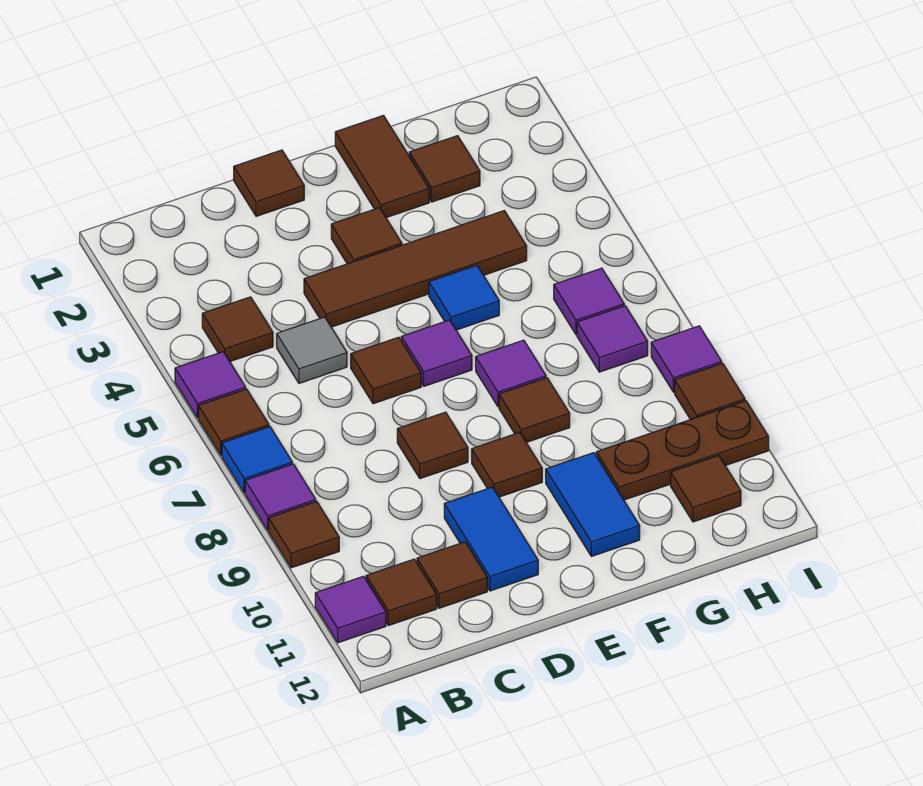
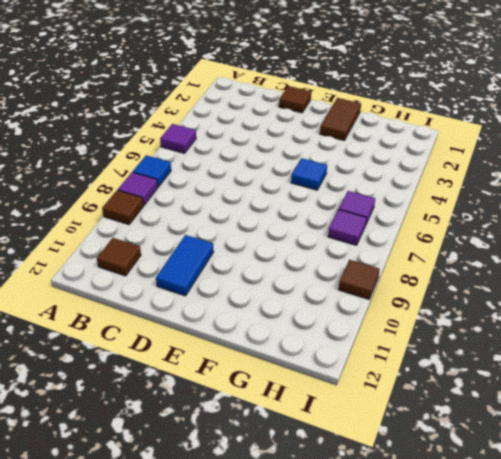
none -> brown 1x1 tile [199,389,269,455]
none -> purple 1x1 tile [315,576,386,643]
none -> brown 1x1 tile [202,297,273,362]
none -> grey 1x1 tile [277,317,347,383]

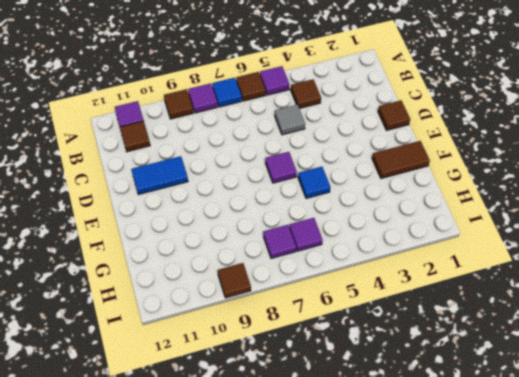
none -> brown 1x1 tile [417,542,487,608]
none -> brown 1x4 tile [304,211,527,327]
none -> brown 1x1 tile [351,337,421,404]
none -> brown 1x1 tile [397,412,468,479]

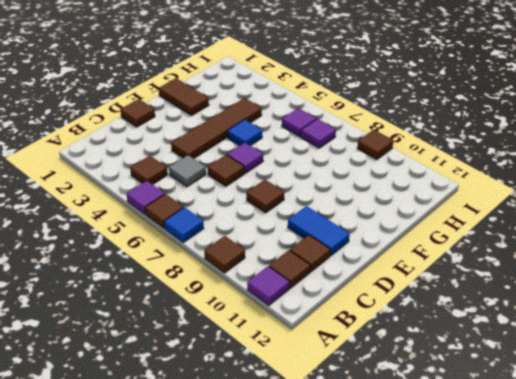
none -> purple 1x1 tile [245,464,316,530]
none -> brown 1x1 tile [331,208,402,264]
none -> brown 1x1 tile [472,432,542,497]
none -> purple 1x1 tile [476,340,546,407]

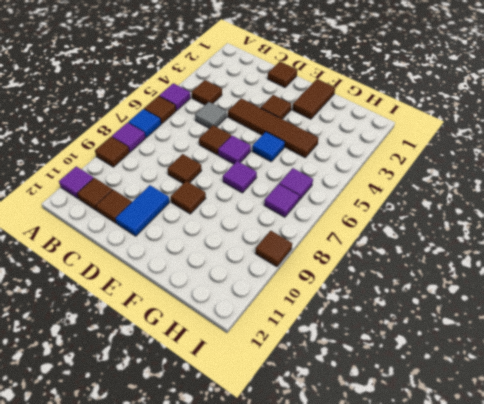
none -> brown 1x1 tile [499,378,570,442]
none -> blue 1x2 tile [546,453,640,556]
none -> brown 1x1 tile [409,136,480,202]
none -> brown 1x3 plate [596,401,769,500]

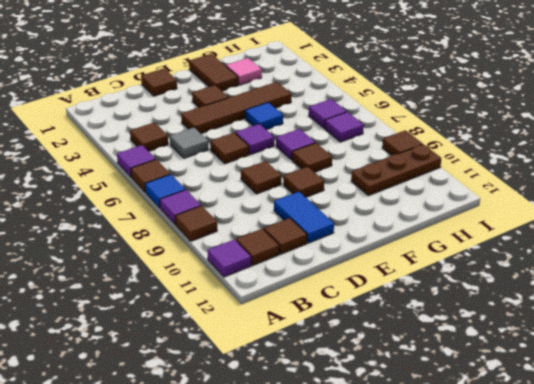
pink 1x1 tile [226,58,262,85] -> brown 1x1 tile [409,136,480,202]
none -> blue 1x2 tile [546,453,640,556]
none -> brown 1x1 tile [671,456,741,522]
none -> purple 1x1 tile [651,326,722,392]

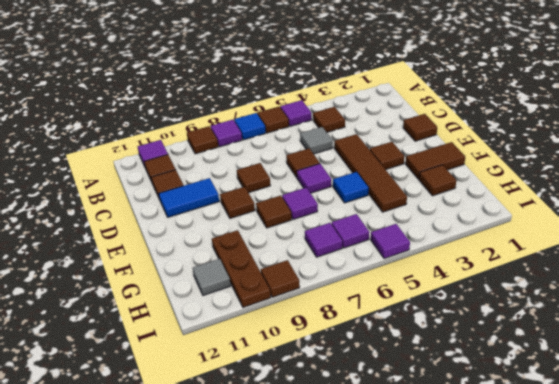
grey 1x1 tile [193,259,231,296] -> brown 1x1 tile [671,456,741,522]
purple 1x1 tile [371,224,410,259] -> purple 1x1 tile moved to [651,326,722,392]
none -> blue 1x2 tile [546,453,640,556]

